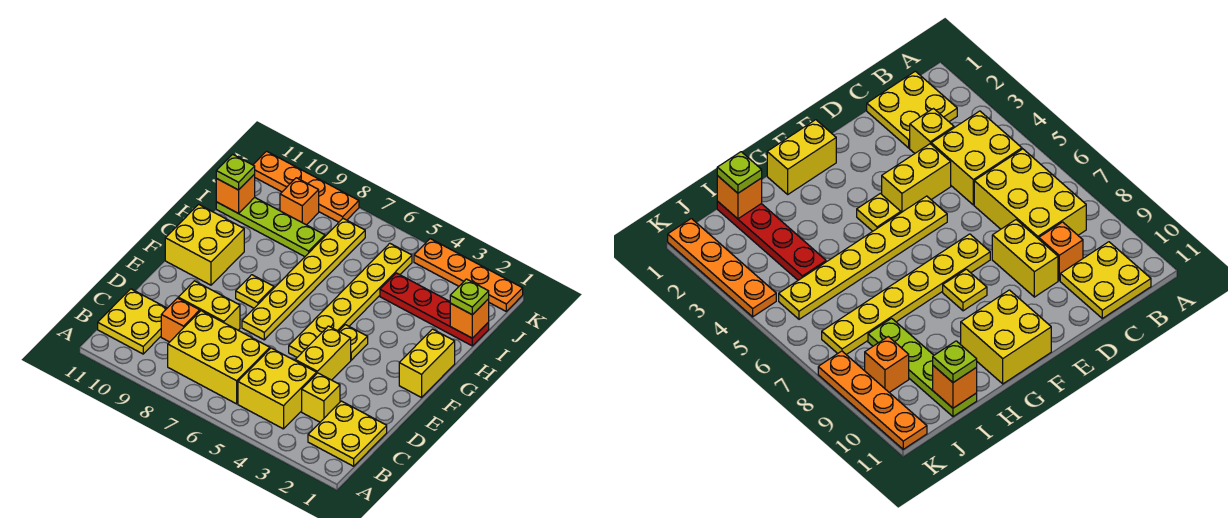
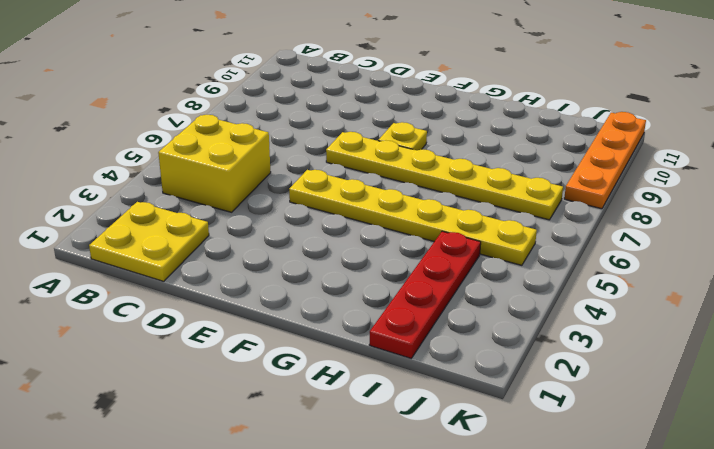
none -> yellow 2x3 brick [168,311,270,404]
none -> yellow 2x2 plate [98,289,167,354]
none -> yellow 1x1 brick [302,373,340,422]

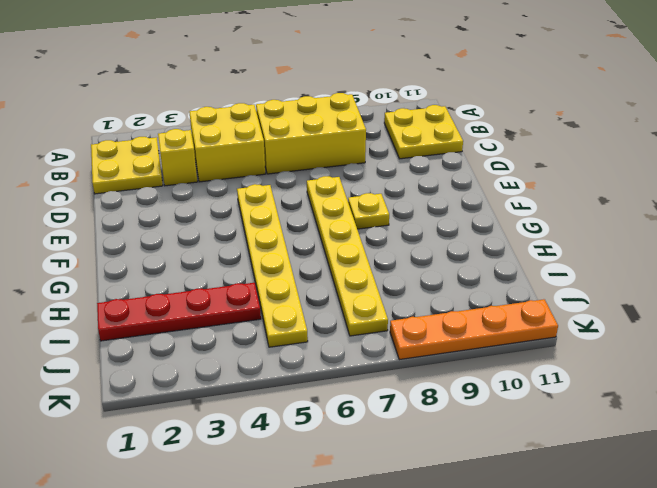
none -> orange 1x1 brick [161,298,200,342]
none -> yellow 1x2 brick [295,326,351,380]
none -> yellow 1x2 brick [178,281,240,330]

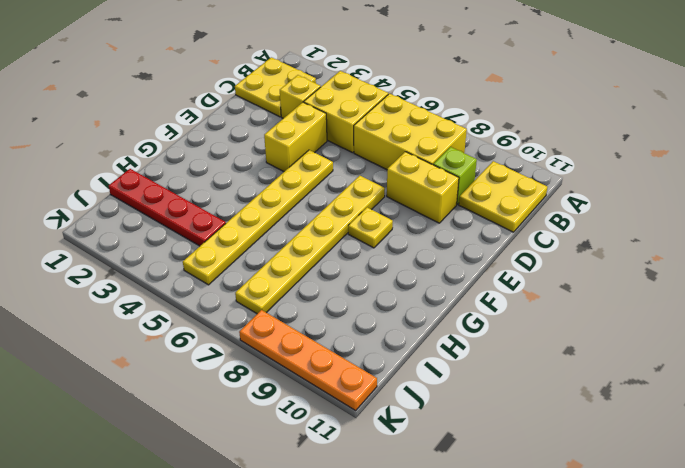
lime 1x1 brick [433,147,477,204] -> orange 1x1 brick [161,298,200,342]
none -> yellow 1x2 brick [399,329,455,398]
none -> yellow 1x1 plate [339,325,368,360]
none -> yellow 2x2 brick [165,204,244,285]

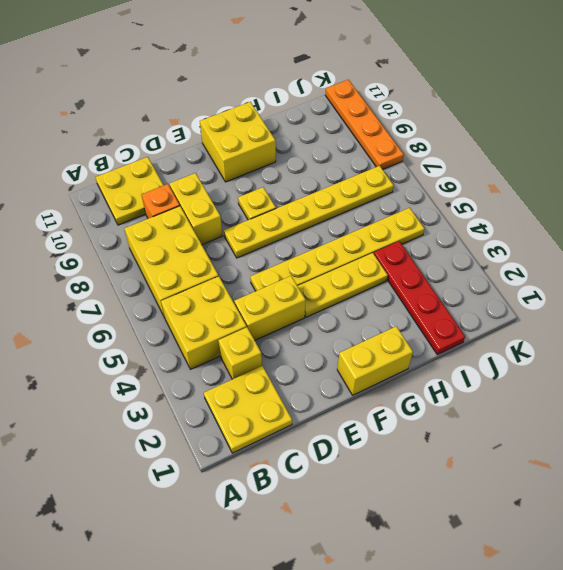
yellow 1x3 plate [298,253,388,317] -> yellow 1x1 plate [339,325,368,360]
none -> lime 1x4 plate [216,197,325,257]
none -> orange 1x1 brick [280,178,319,225]
none -> orange 1x4 plate [414,239,523,311]

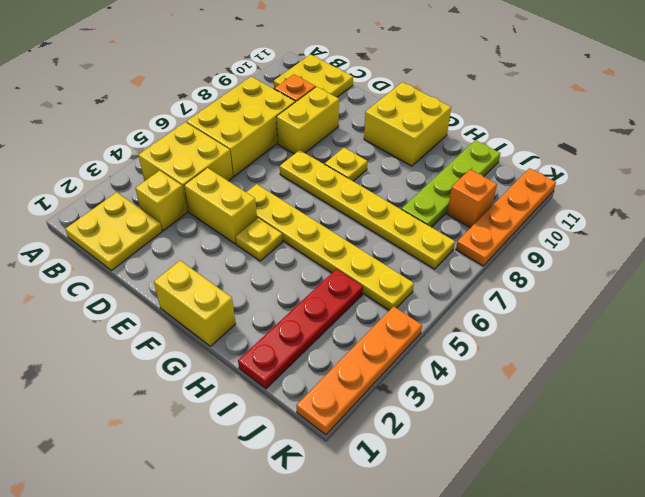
none -> orange 1x1 brick [450,299,489,338]
none -> orange 1x1 brick [216,174,255,213]
none -> lime 1x1 plate [450,279,489,315]

